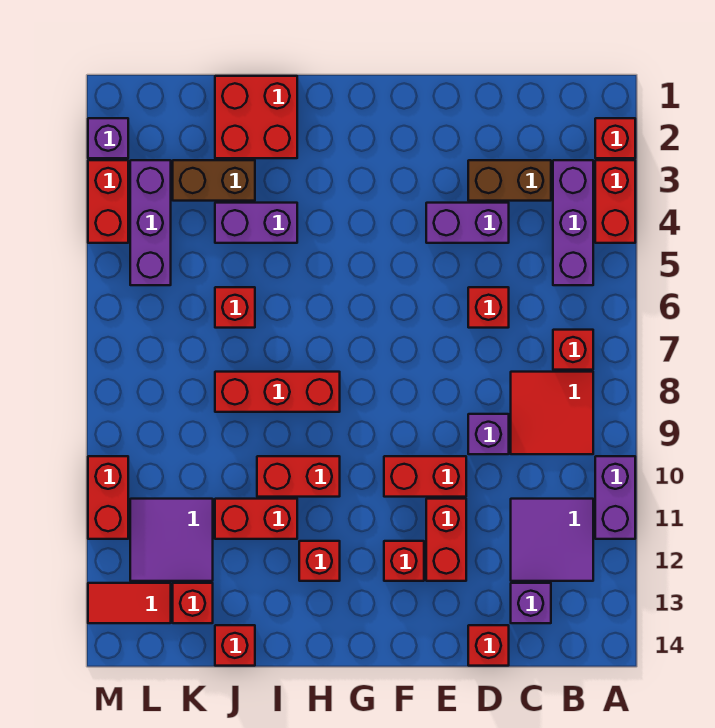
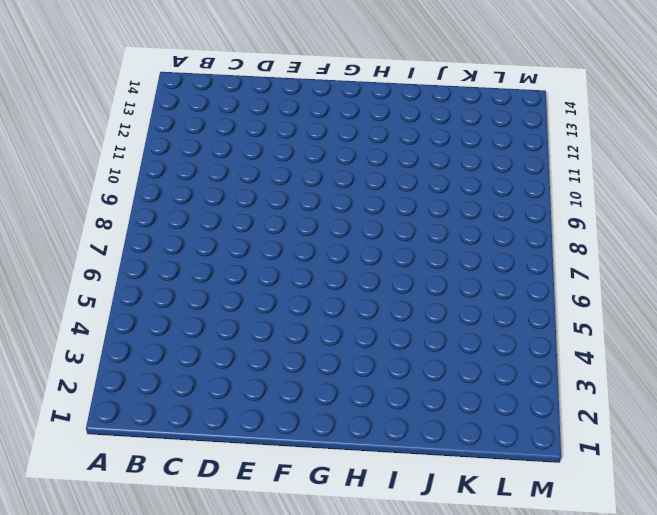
none -> red 1x1 brick [595,118,635,158]
none -> red 1x2 brick [595,160,635,243]
none -> purple 1x2 brick [595,456,635,539]
none -> purple 1x3 brick [553,160,593,285]

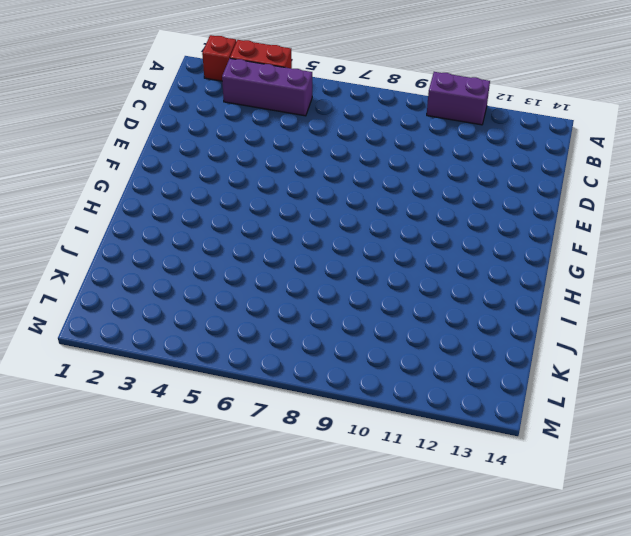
none -> red 1x1 brick [553,330,593,370]
none -> red 2x2 tile [511,372,593,454]
none -> purple 2x2 tile [511,499,593,581]
none -> brown 1x2 brick [468,160,551,201]

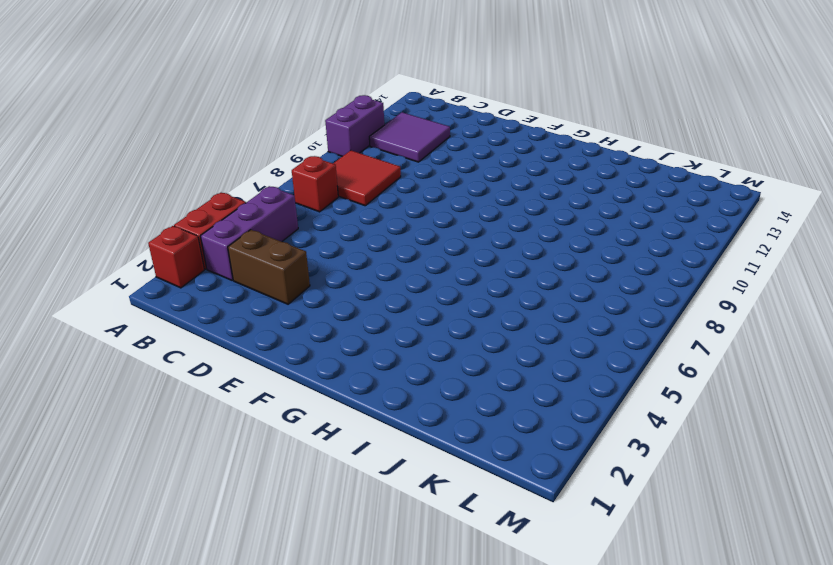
none -> purple 1x1 brick [511,583,551,623]
none -> purple 1x2 brick [426,203,509,243]
none -> red 1x1 brick [468,287,509,328]
none -> purple 1x1 brick [468,414,509,454]

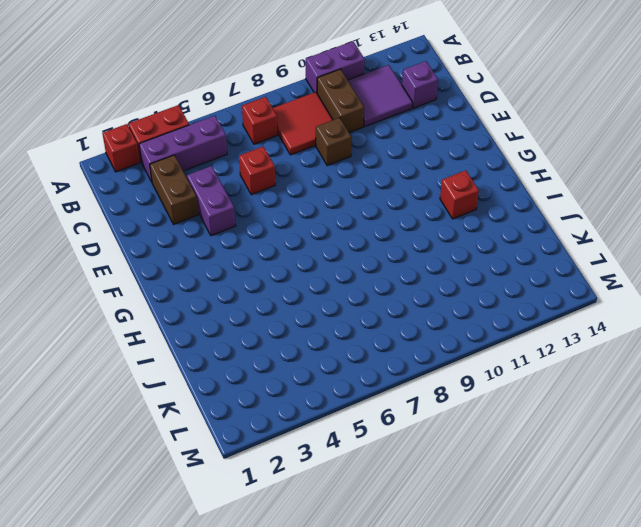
brown 1x2 brick [317,69,364,133] -> brown 1x2 brick moved to [173,160,255,201]
brown 1x1 brick [316,118,351,166] -> purple 1x1 brick [468,414,509,454]
none -> red 1x1 brick [468,625,509,666]
none -> red 1x2 brick [384,456,466,497]
none -> red 1x2 brick [426,499,466,581]
none -> red 1x1 brick [384,541,424,581]

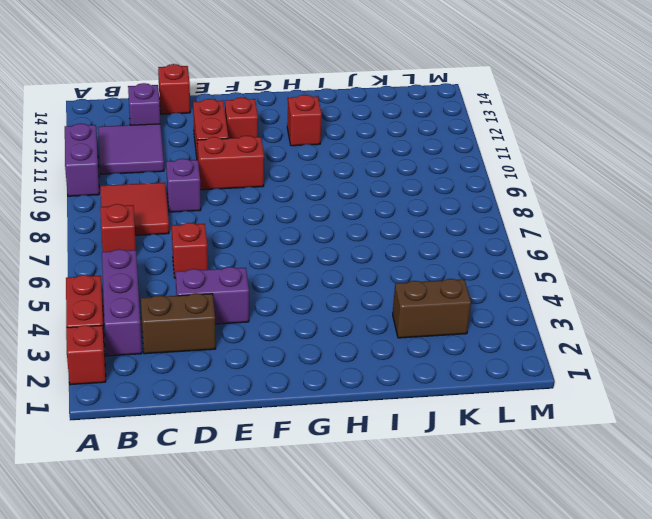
none -> red 1x3 brick [215,372,340,412]
none -> red 1x2 brick [257,456,340,497]
none -> red 2x2 brick [215,76,297,158]
none -> purple 1x2 brick [215,203,297,243]

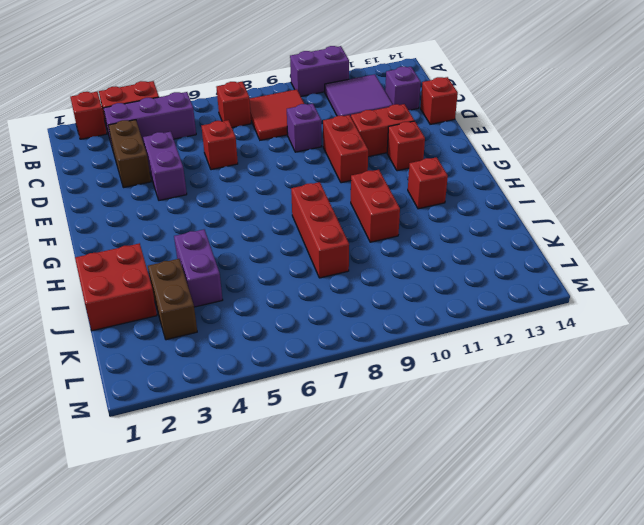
none -> red 1x2 brick [215,499,297,539]
none -> red 1x1 brick [215,287,255,328]
none -> red 1x1 brick [215,625,255,666]
none -> purple 2x2 tile [130,499,213,581]

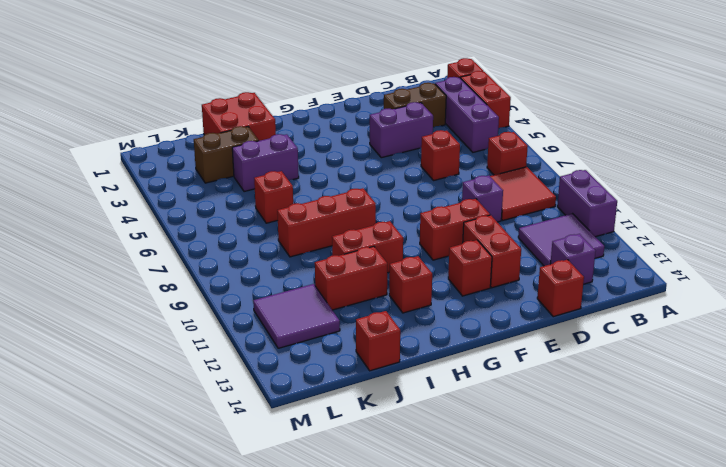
none -> red 1x1 brick [173,583,213,623]
none -> purple 1x3 brick [130,160,171,285]
none -> red 1x2 tile [88,583,171,623]
none -> purple 1x1 brick [88,118,128,158]

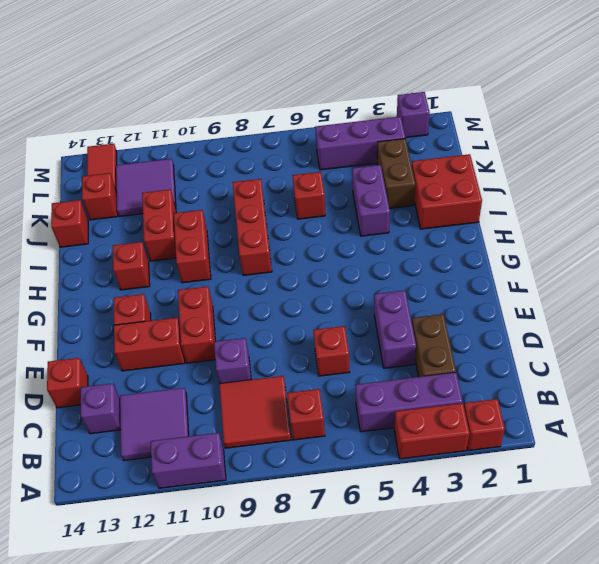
none -> red 1x2 brick [88,160,128,243]
none -> red 1x2 brick [88,456,128,539]

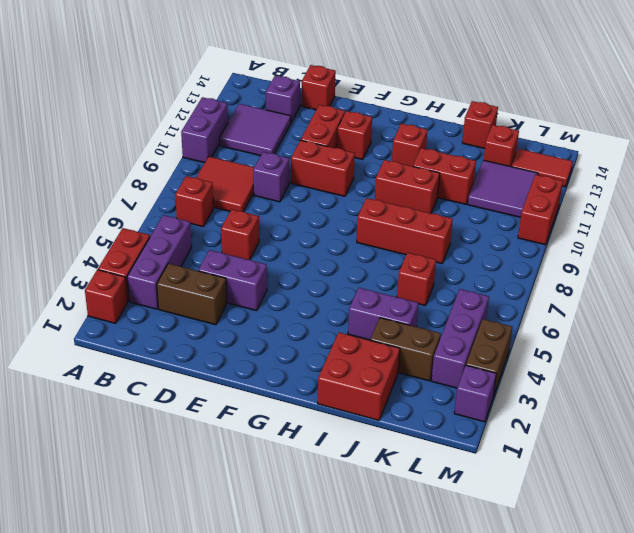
brown 1x2 brick [466,319,512,397] -> red 1x2 brick [88,160,128,243]

